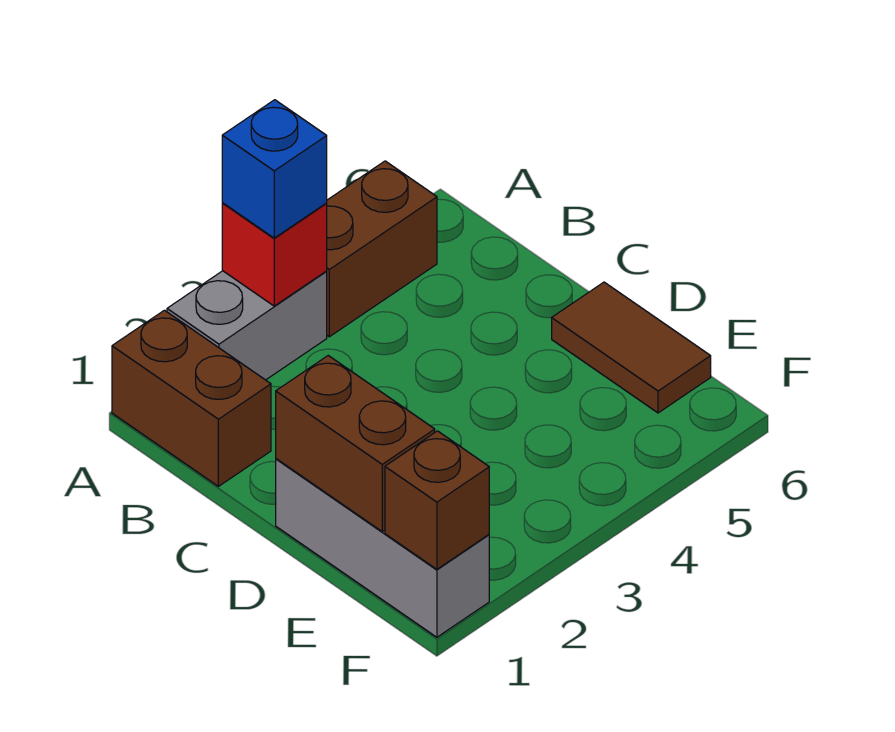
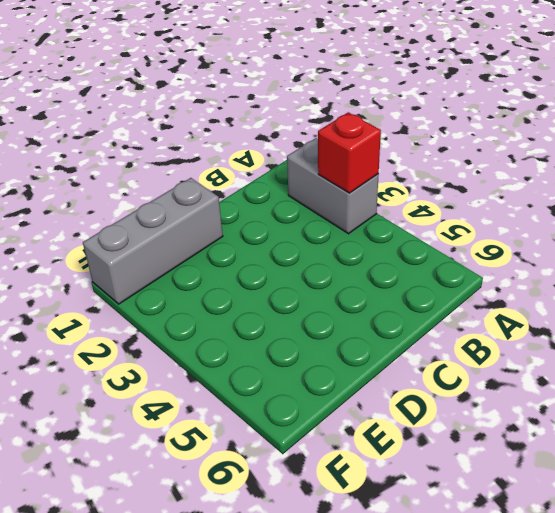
none -> brown 1x2 brick [112,310,271,486]
none -> brown 1x2 brick [326,161,437,337]

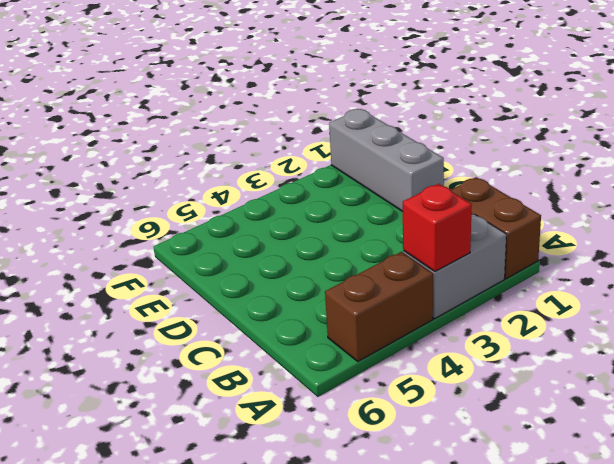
none -> brown 1x2 tile [552,282,711,413]
none -> brown 1x2 brick [276,356,435,531]

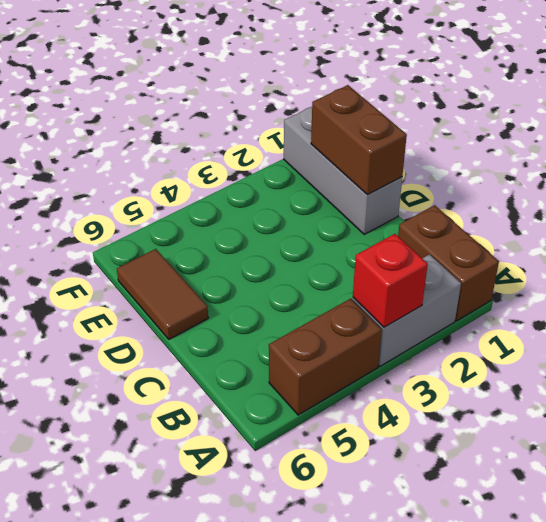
none -> brown 1x1 brick [385,431,489,569]
none -> blue 1x1 brick [222,100,327,238]

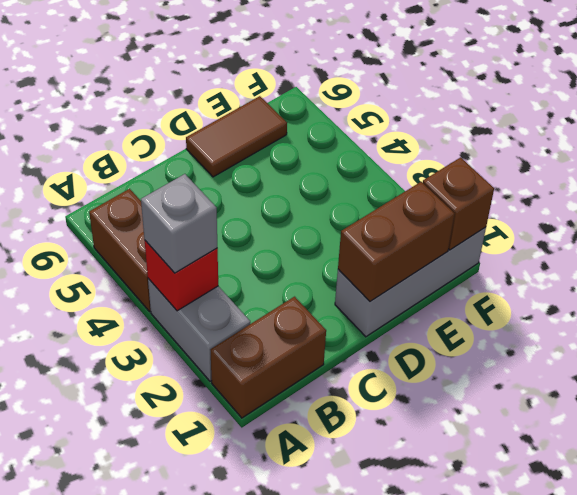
grey 1x1 brick [141,174,217,273] -> blue 1x1 brick [222,100,327,238]

